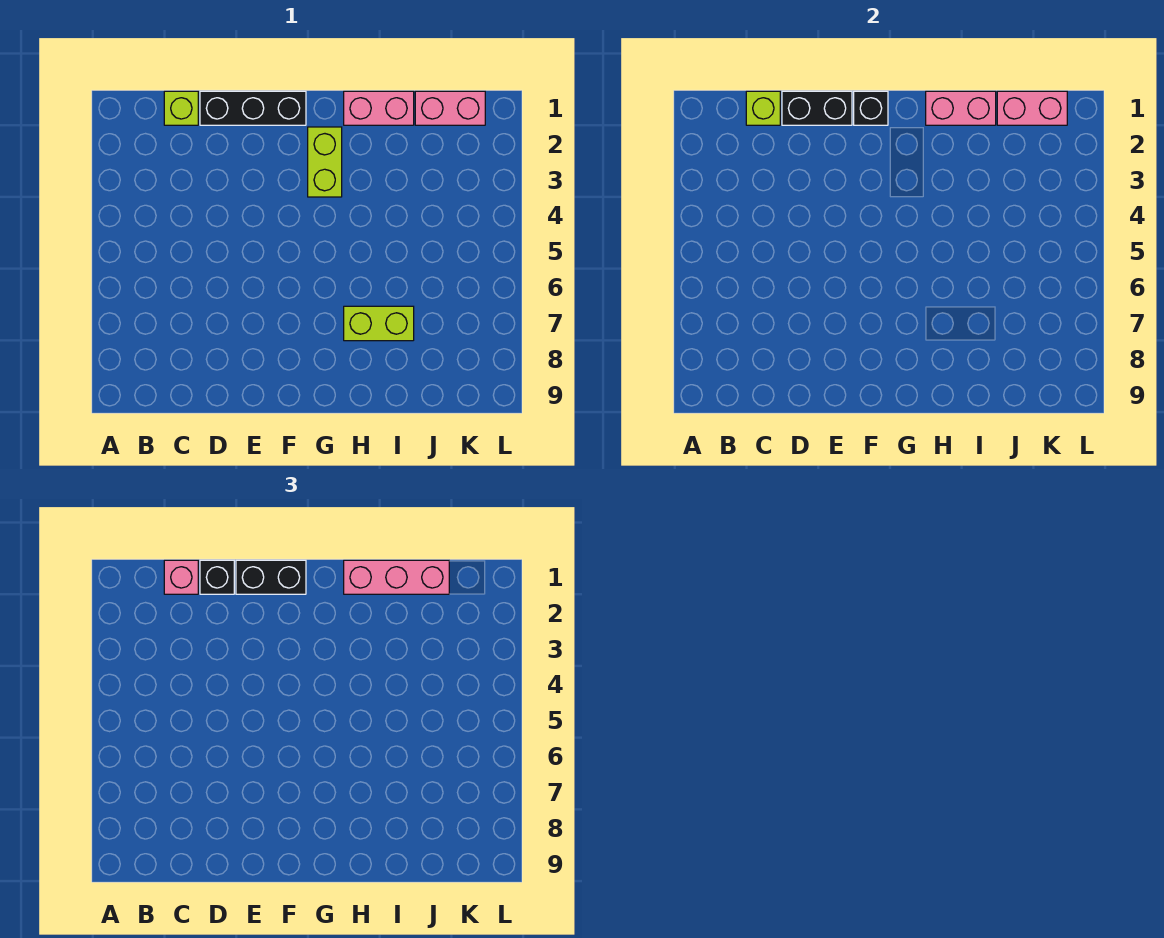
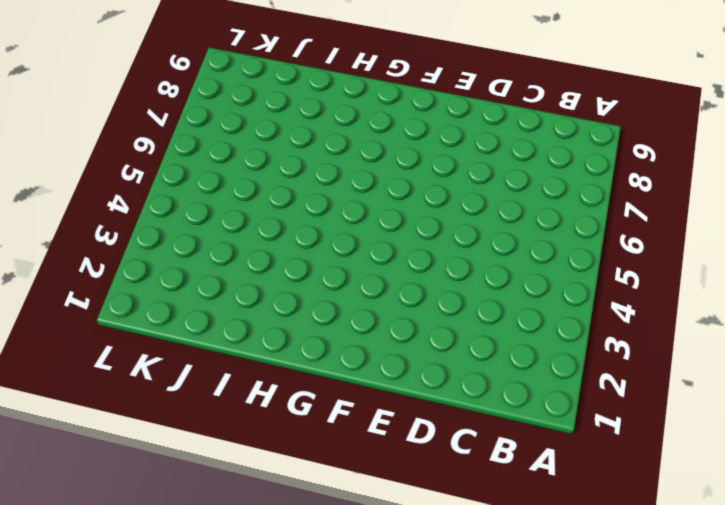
none -> lime 1x1 brick [164,91,198,125]
none -> black 1x3 brick [200,91,306,125]
none -> lime 1x2 brick [308,127,342,197]

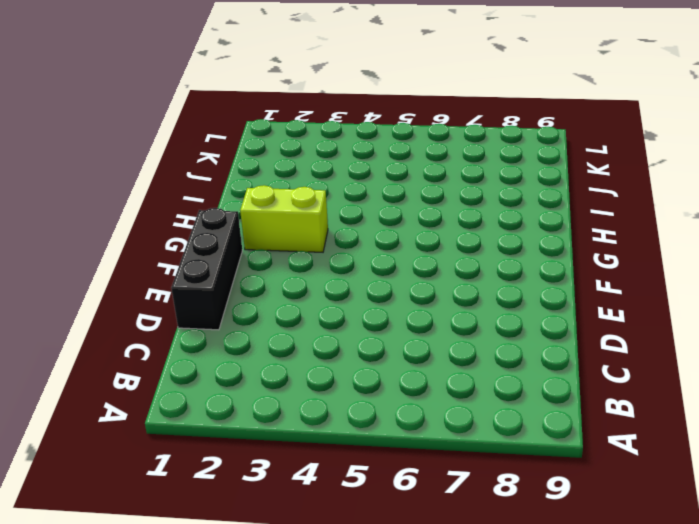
none -> lime 1x1 brick [164,91,198,125]
none -> pink 1x2 brick [344,91,414,125]
none -> lime 1x2 brick [344,306,414,341]

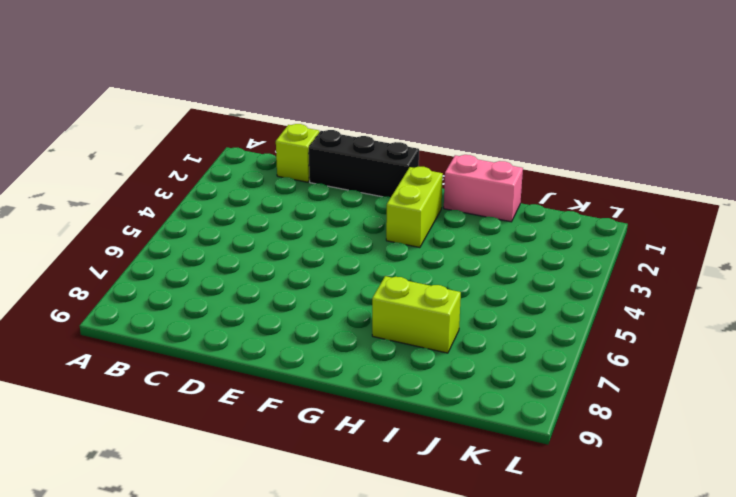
none -> pink 1x2 brick [415,91,485,125]
none -> lime 1x1 brick [746,91,780,125]
none -> black 1x2 brick [782,91,852,125]

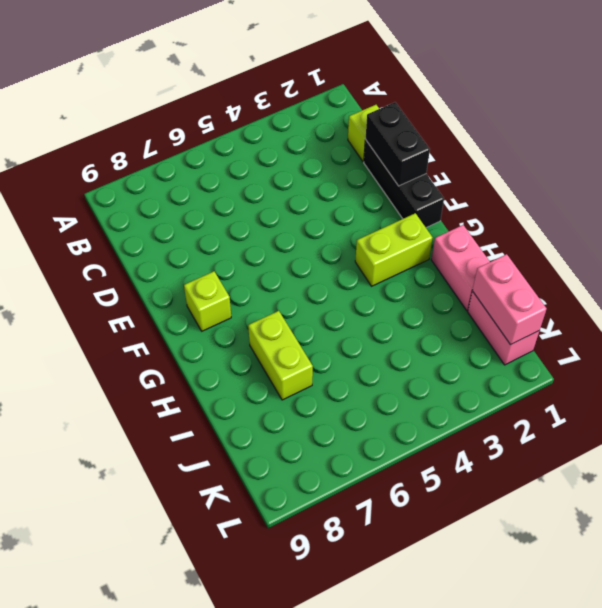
lime 1x1 brick [184,271,231,331] -> lime 1x1 brick moved to [746,91,780,125]
none -> black 1x1 brick [854,91,888,125]
none -> pink 1x2 brick [926,91,996,125]
none -> pink 1x1 brick [164,560,198,594]

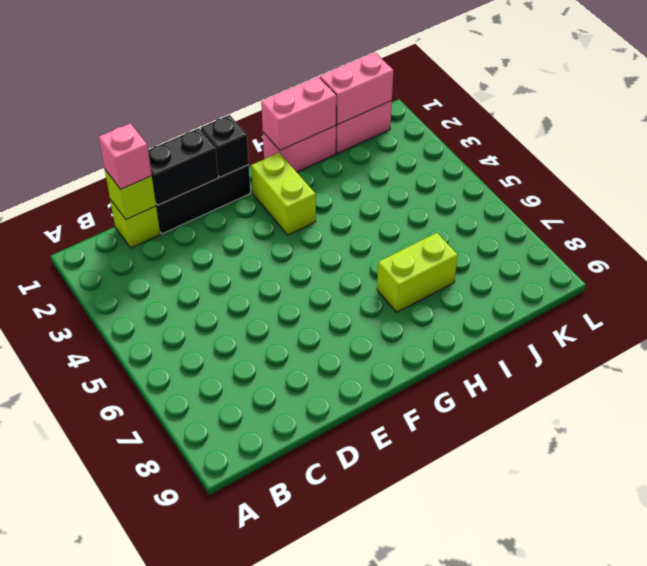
none -> black 1x1 brick [200,560,234,594]
none -> black 1x2 brick [236,560,306,594]
none -> pink 1x3 brick [344,560,449,594]

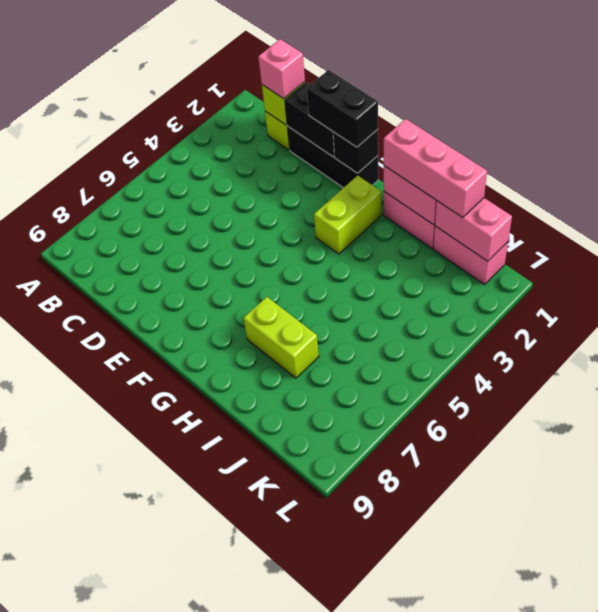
none -> black 1x1 brick [200,560,234,594]

